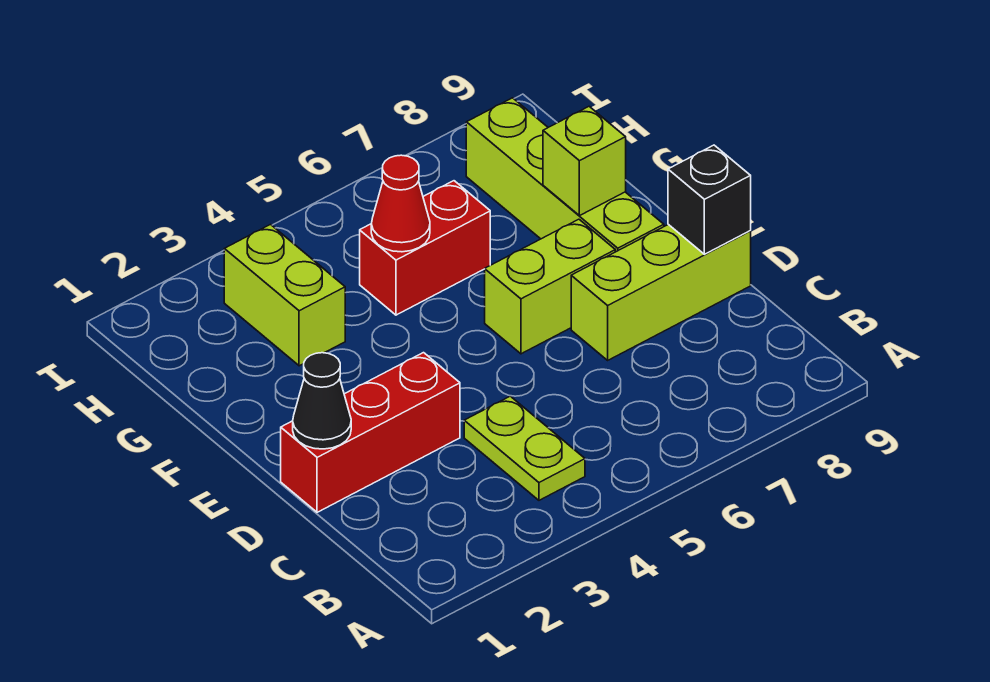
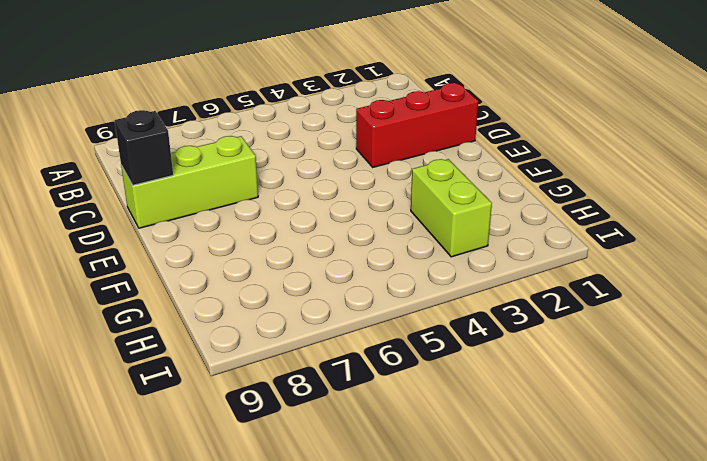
none -> lime 1x2 plate [464,396,585,500]
none -> lime 1x2 brick [485,219,615,354]

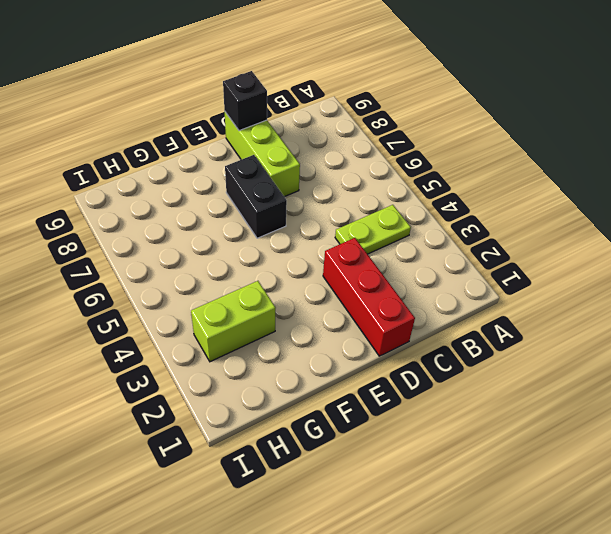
black 1x2 brick [225,155,287,238] -> lime 1x2 brick [485,219,615,354]
none -> lime 1x4 brick [466,98,664,252]
none -> red 1x2 brick [360,181,490,315]

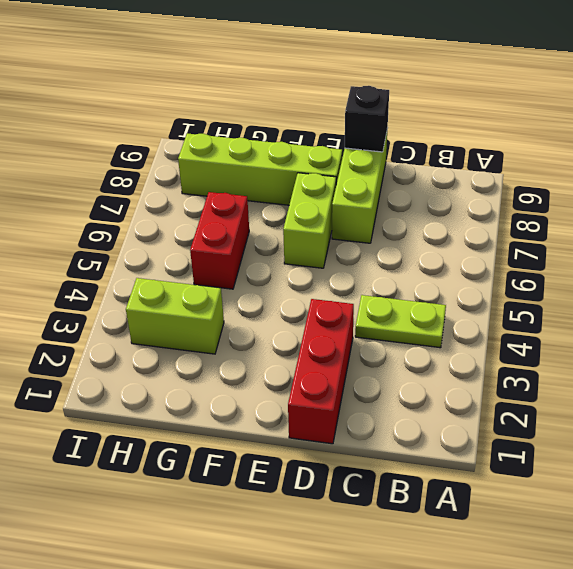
none -> black 1x1 cone [293,353,351,449]
none -> lime 1x1 brick [543,107,626,216]

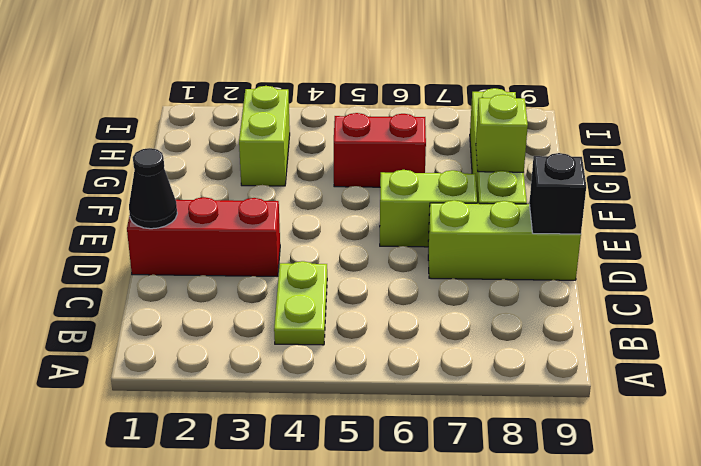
none -> red 1x1 cone [371,155,430,252]

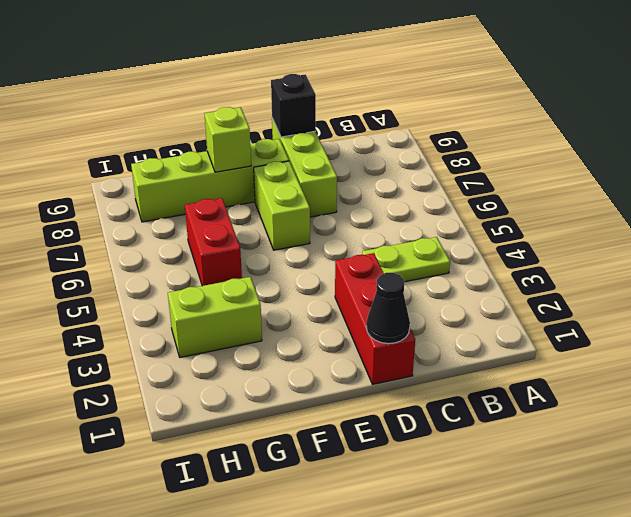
none -> red 1x1 cone [371,155,430,252]

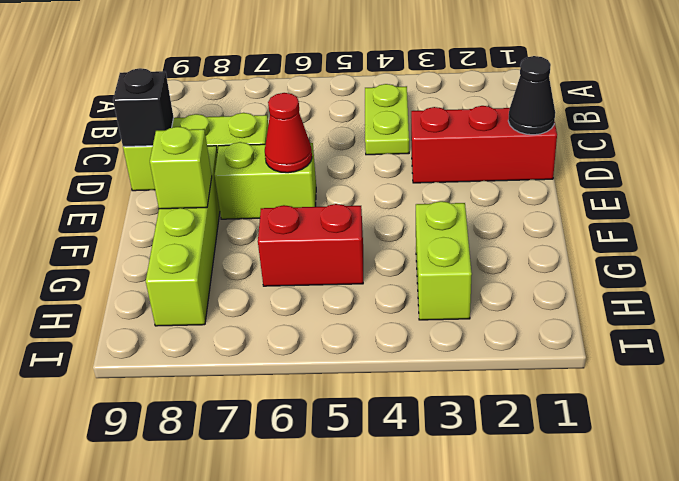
red 1x1 cone [265,93,312,173] -> red 1x1 cone moved to [371,155,430,252]

